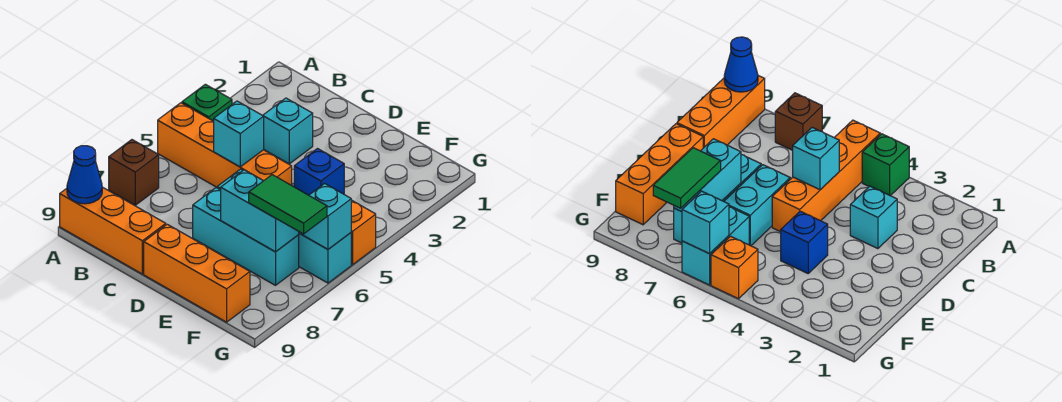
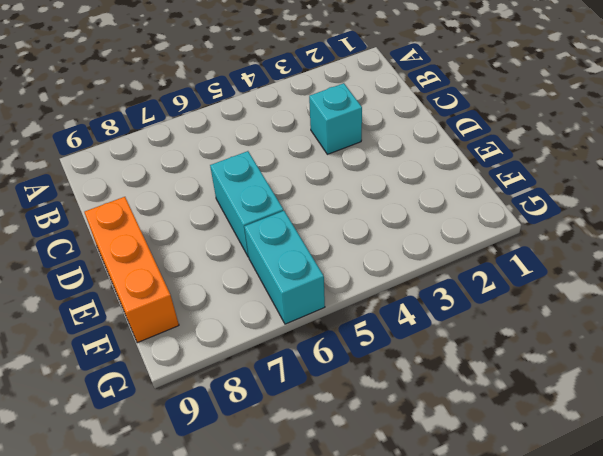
none -> green 1x1 brick [182,84,232,121]
none -> orange 1x4 brick [158,103,292,187]
none -> brown 1x1 brick [109,140,159,205]

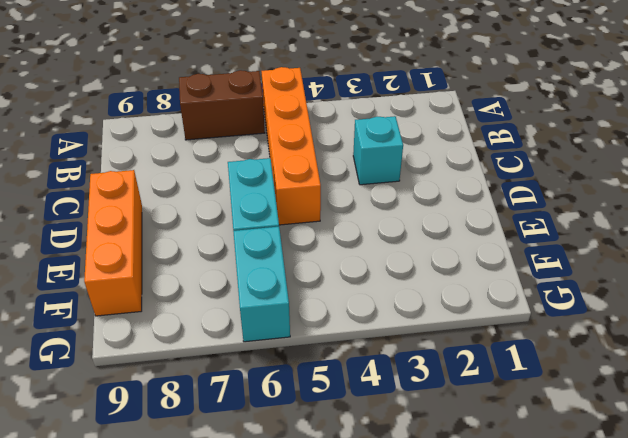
brown 1x2 brick [179,70,265,140] -> brown 1x1 brick [109,140,159,205]
none -> green 1x1 brick [182,84,232,121]
none -> orange 1x3 brick [60,187,166,274]
none -> cyan 1x3 brick [193,188,299,285]

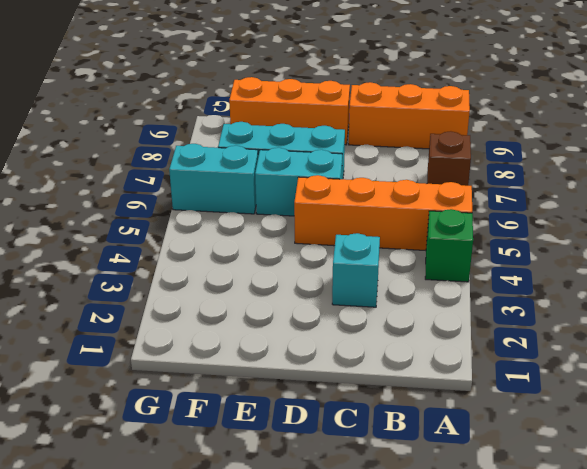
none -> blue 1x1 brick [294,149,344,195]
none -> orange 1x1 brick [351,200,376,265]
none -> blue 1x1 cone [67,146,102,204]

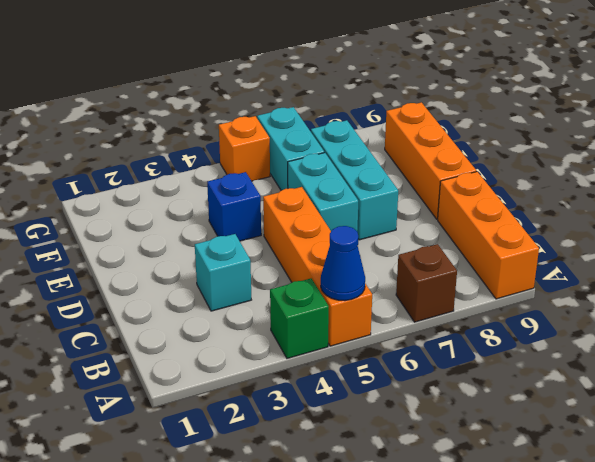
blue 1x1 cone [321,226,365,301] -> blue 1x1 cone moved to [67,146,102,204]
none -> cyan 1x1 brick [214,101,264,167]
none -> cyan 1x2 brick [221,170,299,252]
none -> cyan 1x1 brick [301,184,351,249]

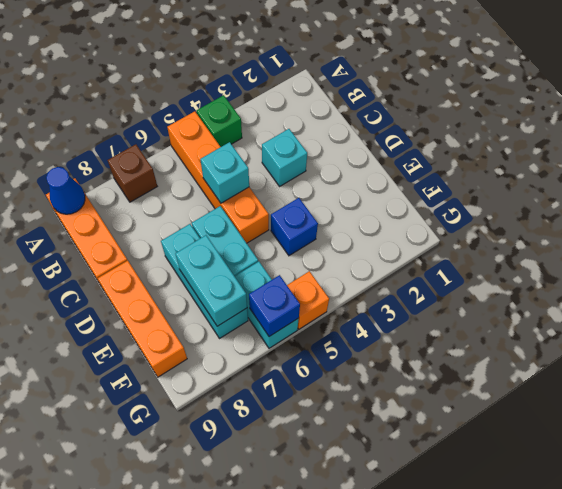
blue 1x1 brick [249,275,300,336] -> cyan 1x1 brick [301,184,351,249]
none -> green 1x2 tile [249,175,327,234]

